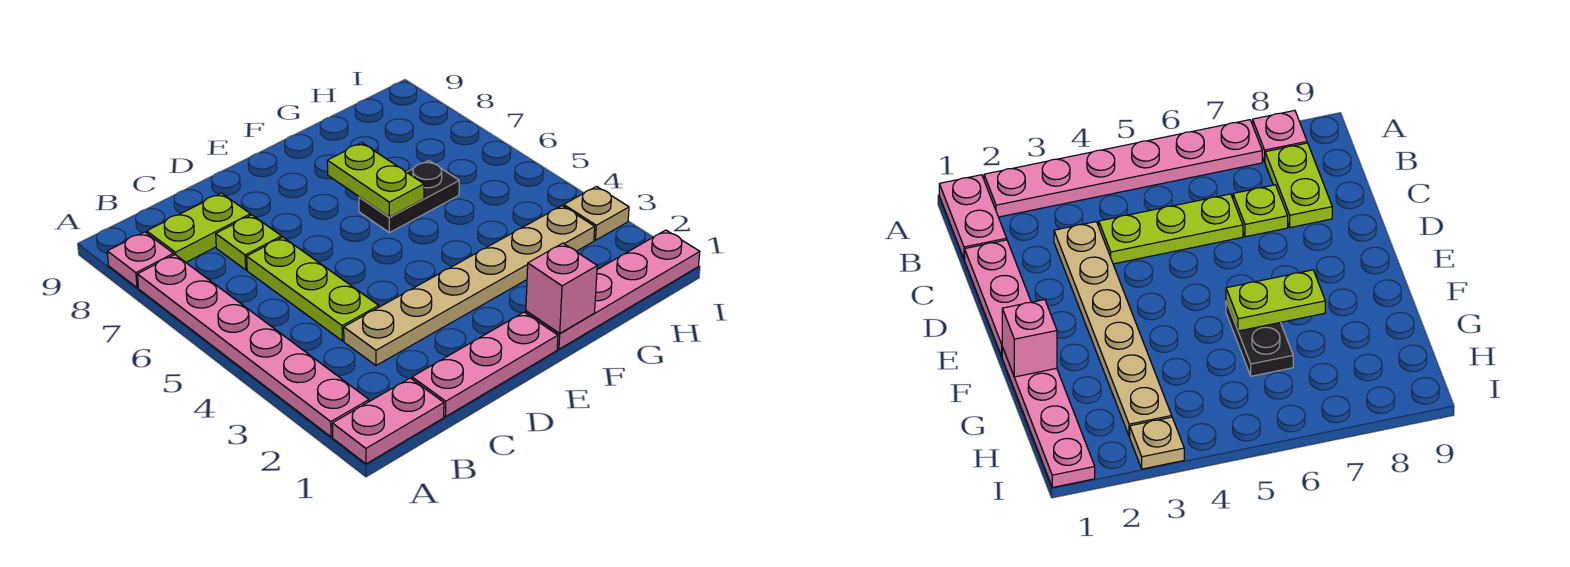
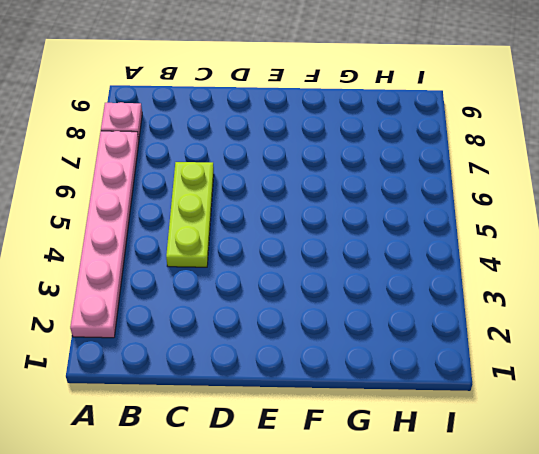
none -> pink 1x2 plate [332,378,444,464]
none -> lime 1x2 plate [147,193,250,262]
none -> pink 1x3 plate [412,312,558,417]

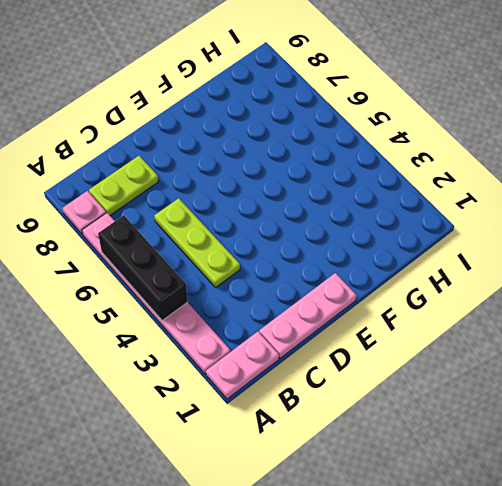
black 1x3 brick [98,215,188,320] -> none
none -> tan 1x6 plate [344,206,595,365]
none -> lime 1x1 plate [216,215,282,270]
none -> pink 1x4 plate [526,230,700,349]

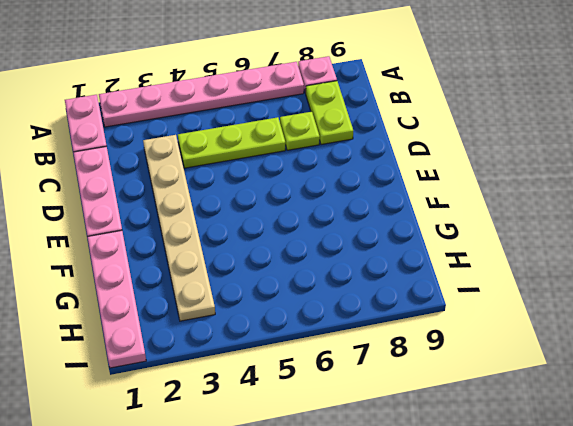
none -> black 1x2 plate [359,161,459,233]
none -> tan 1x1 plate [564,187,629,240]
none -> pink 1x1 brick [526,243,597,334]

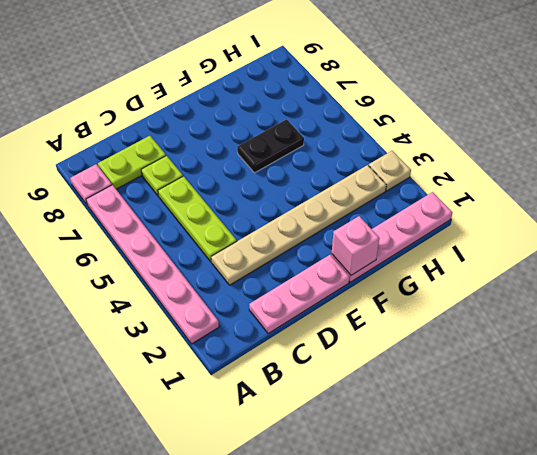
none -> pink 1x2 plate [332,378,444,464]
none -> lime 1x2 plate [327,143,424,217]

